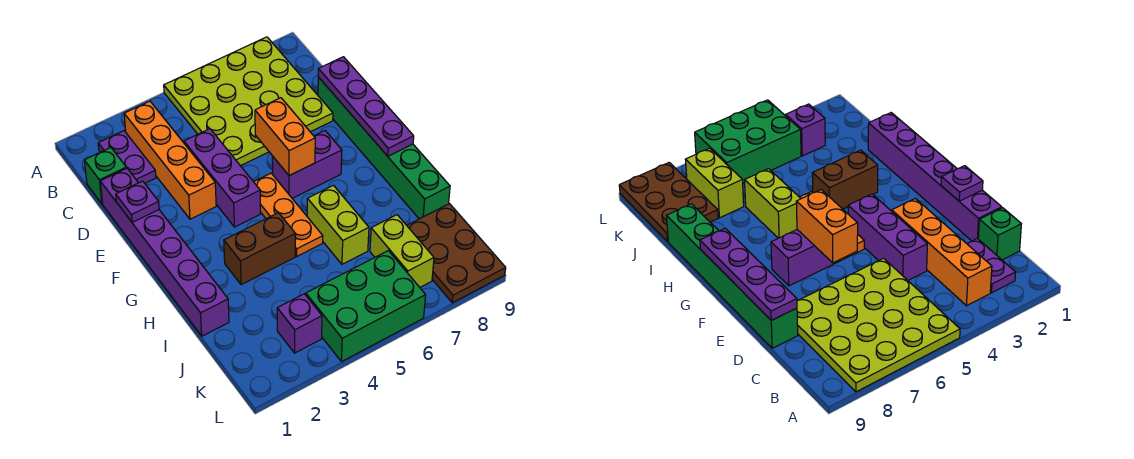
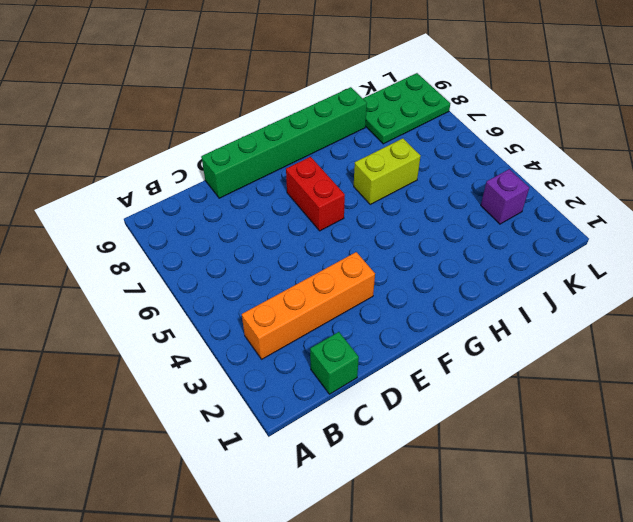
red 1x2 brick [286,157,345,231] -> purple 1x2 brick [272,131,342,198]
green 2x3 plate [363,73,450,144] -> brown 2x3 plate [407,204,506,303]
none -> lime 4x4 plate [164,37,333,166]
none -> purple 1x2 plate [98,131,156,183]
none -> purple 1x6 brick [100,168,229,336]

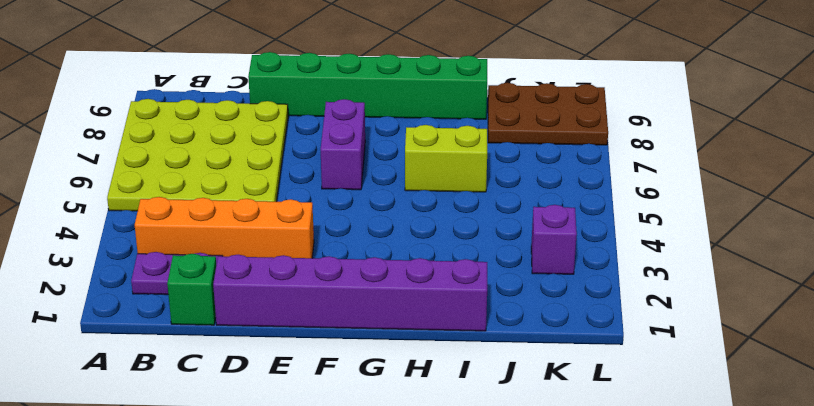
none -> purple 1x3 brick [184,129,260,227]
none -> orange 1x3 plate [254,173,323,256]
none -> brown 1x2 brick [224,213,295,285]

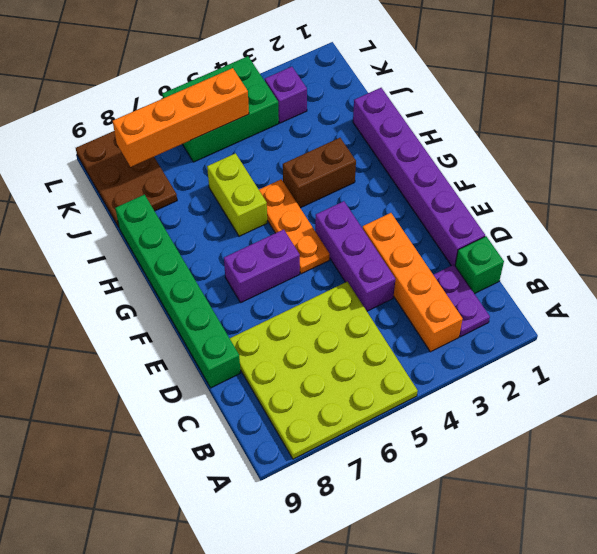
orange 1x4 brick [113,68,249,167] -> none
none -> lime 1x2 brick [370,215,434,287]
none -> purple 1x4 plate [318,57,414,156]
none -> purple 1x1 plate [116,181,159,222]

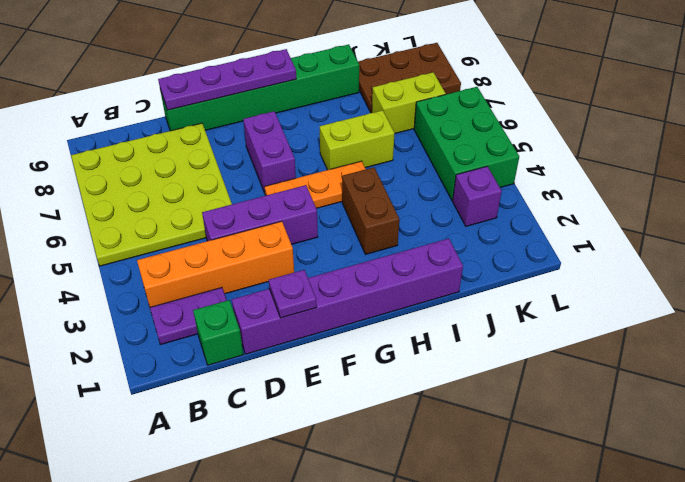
none -> orange 1x2 brick [255,98,315,176]

